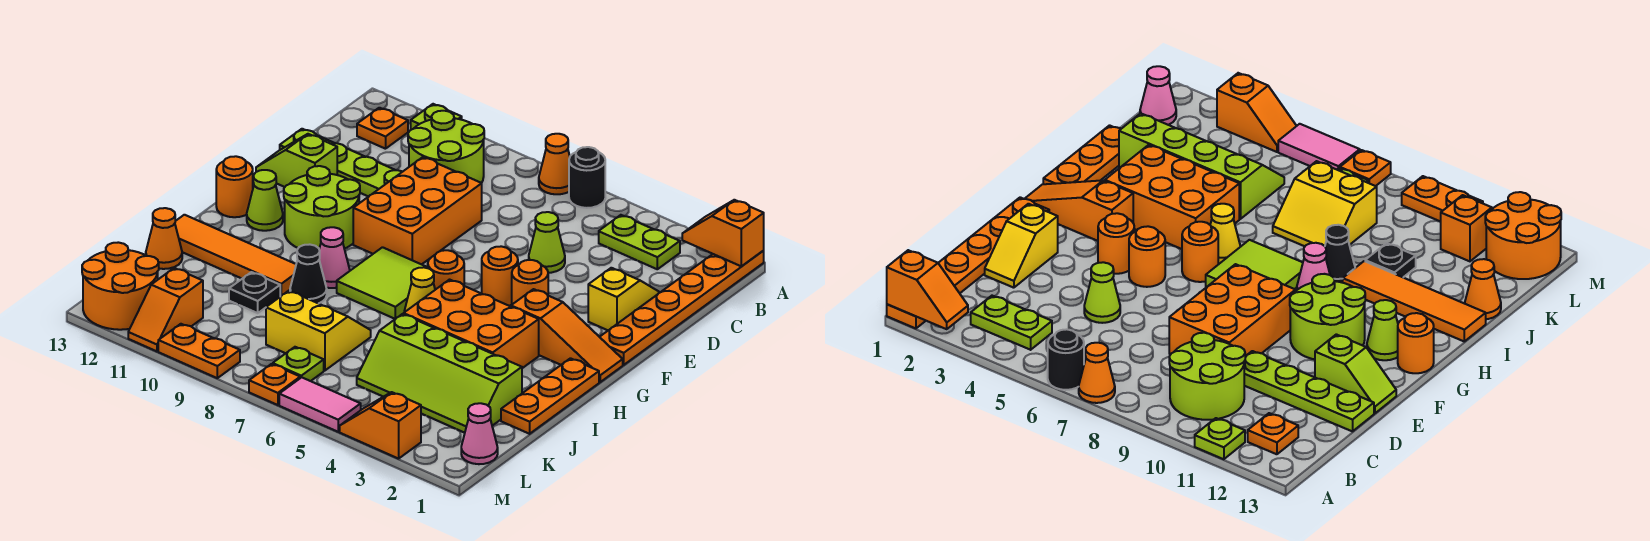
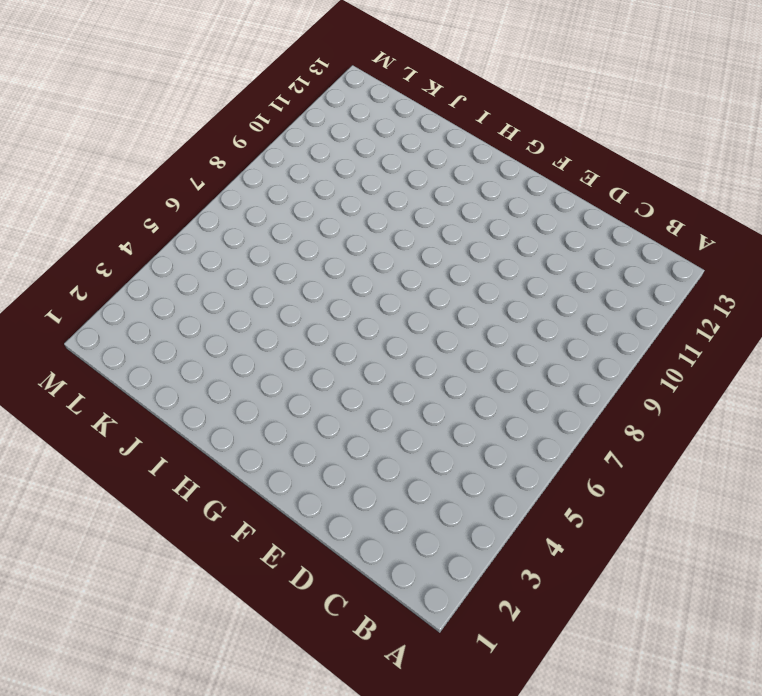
none -> orange 1x6 plate [600,251,764,365]
none -> black 1x1 round brick [569,147,605,208]
none -> orange 1x1 cone [539,134,570,194]
none -> lime 1x1 plate [411,104,462,130]

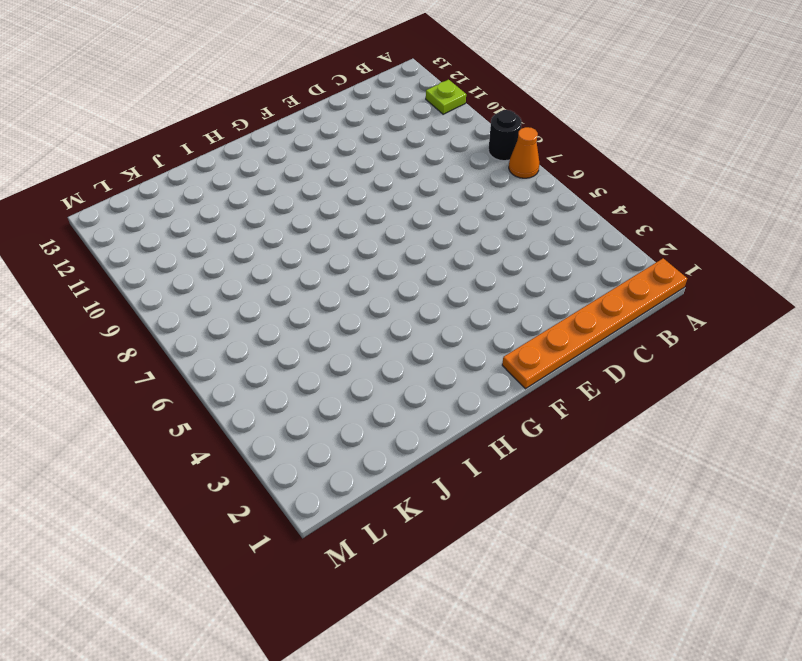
black 1x1 round brick [488,110,522,161] -> black 1x1 round brick moved to [569,147,605,208]
none -> lime 1x2 plate [599,215,680,269]
none -> lime 2x2 round brick [408,111,484,183]
none -> orange 1x1 plate [357,108,408,149]
none -> yellow 1x2 slope [588,268,660,330]

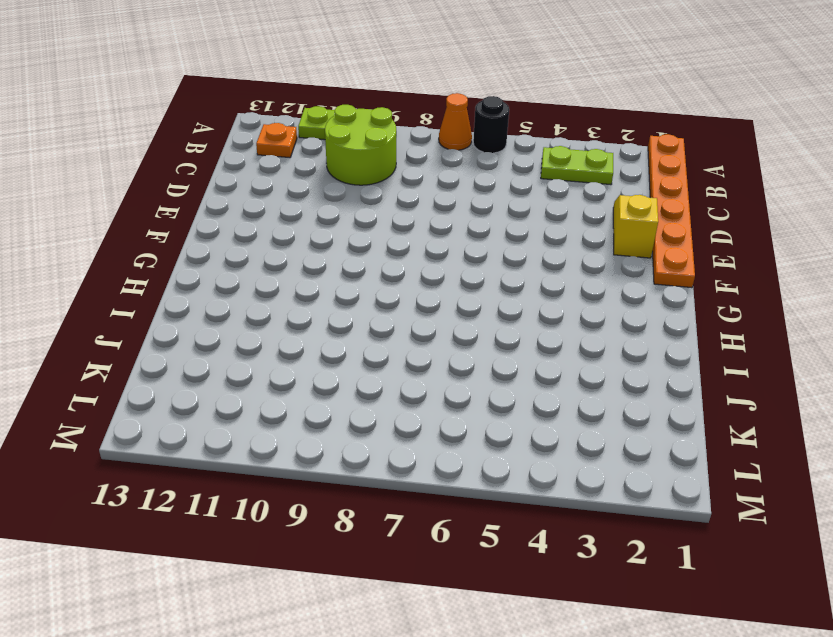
none -> lime 1x1 cone [529,212,565,273]
none -> orange 2x3 brick [353,157,482,265]
none -> lime 1x4 plate [280,129,403,197]
none -> lime 1x2 slope [256,134,337,187]

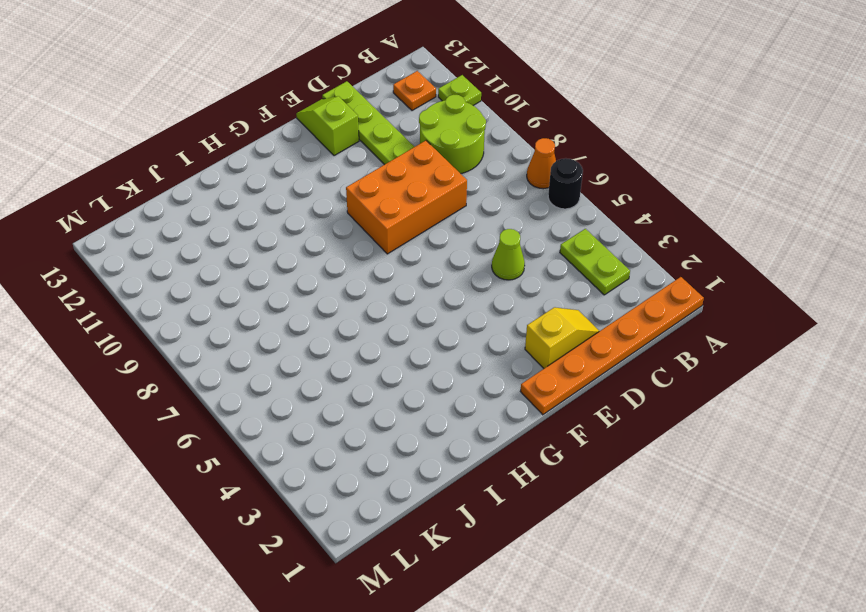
none -> orange 1x1 round brick [512,260,548,304]
none -> orange 1x1 round brick [482,246,518,306]
none -> lime 2x2 round brick [284,166,360,249]
none -> orange 1x3 slope [511,289,623,382]

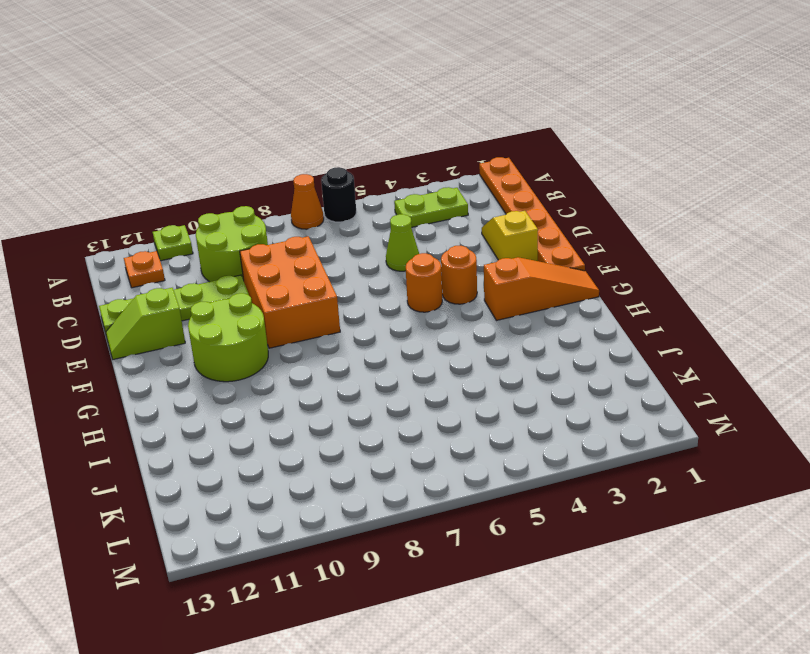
none -> orange 1x1 round brick [428,250,464,290]
none -> lime 2x2 tile [337,247,428,319]
none -> lime 1x1 cone [247,170,283,231]
none -> orange 1x1 round brick [216,156,253,217]

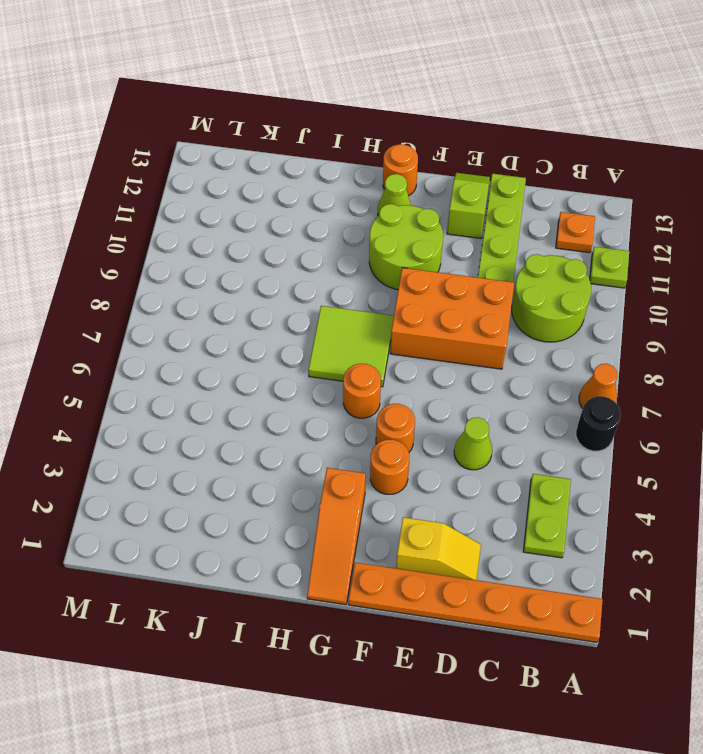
none -> orange 1x3 plate [501,358,599,434]
none -> orange 2x3 brick [404,280,539,368]
none -> yellow 1x1 cone [404,267,435,312]
none -> pink 1x1 cone [319,227,350,288]

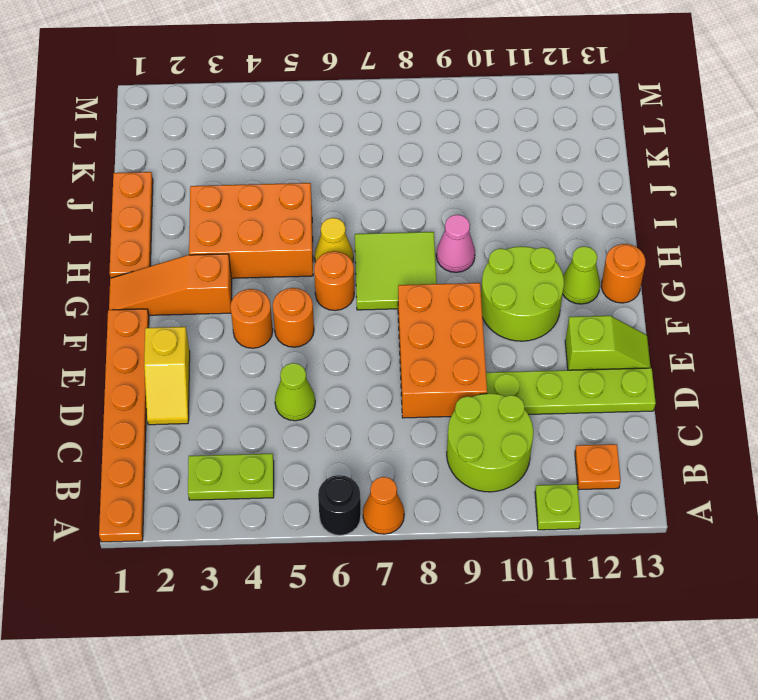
none -> black 1x1 cone [290,244,327,304]
none -> orange 1x4 tile [175,215,296,296]
none -> lime 2x4 slope [357,314,522,433]
none -> yellow 2x2 slope [266,291,371,371]

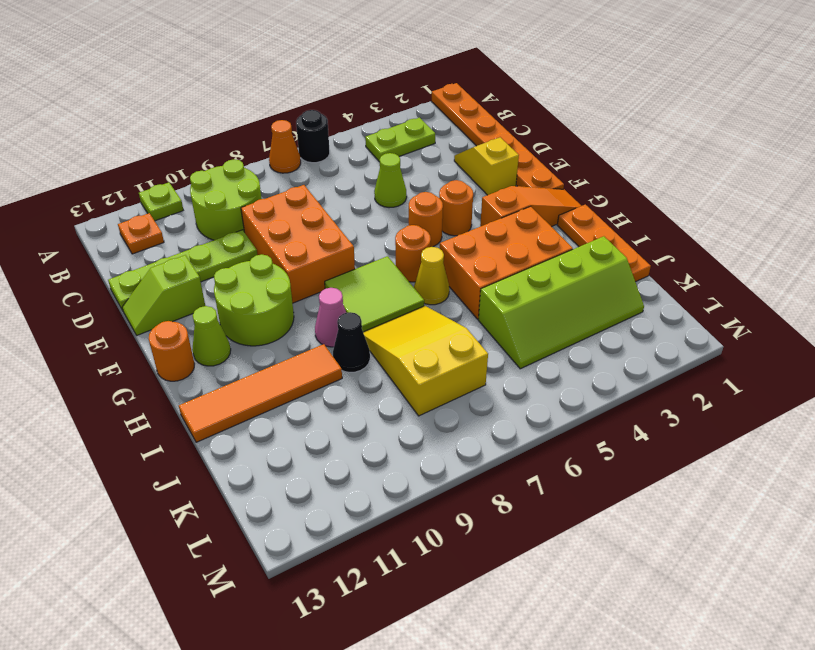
yellow 2x3 slope [363,306,488,416] -> yellow 2x2 slope [266,291,371,371]
none -> black 1x1 plate [229,272,280,313]
none -> orange 1x1 cone [146,208,182,269]
none -> pink 1x1 cone [461,403,498,464]
none -> lime 1x1 plate [273,347,324,381]

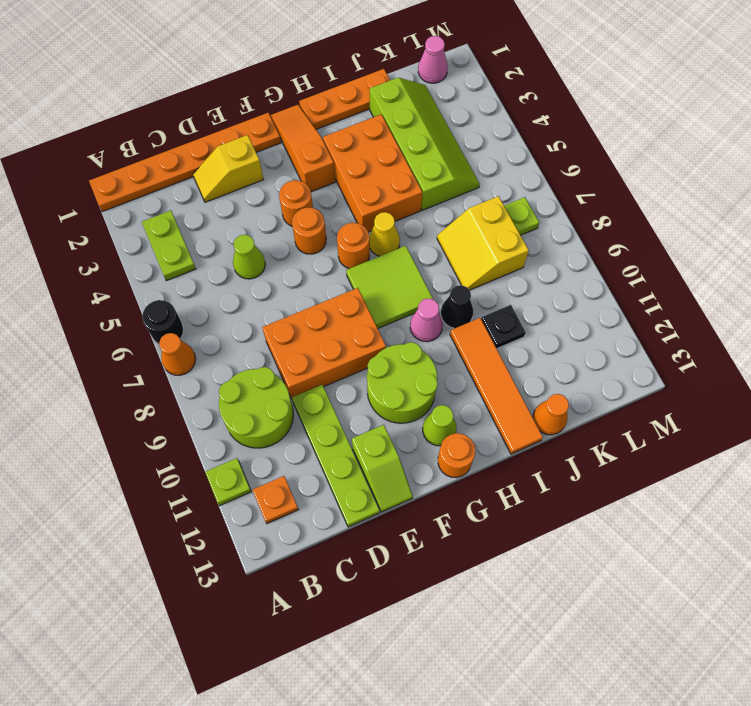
none -> orange 1x2 slope [128,268,203,351]
none -> orange 2x2 round brick [82,242,159,330]
none -> orange 1x2 slope [340,392,421,459]
none -> pink 1x2 tile [279,377,361,432]

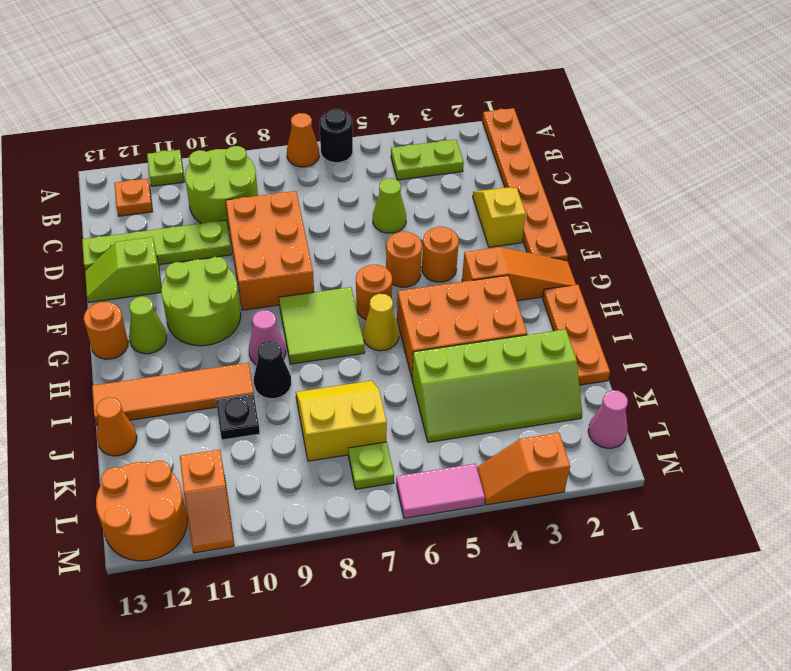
none -> orange 1x1 plate [249,364,300,405]
none -> orange 1x2 plate [158,324,240,378]
none -> orange 1x2 slope [682,200,764,266]

